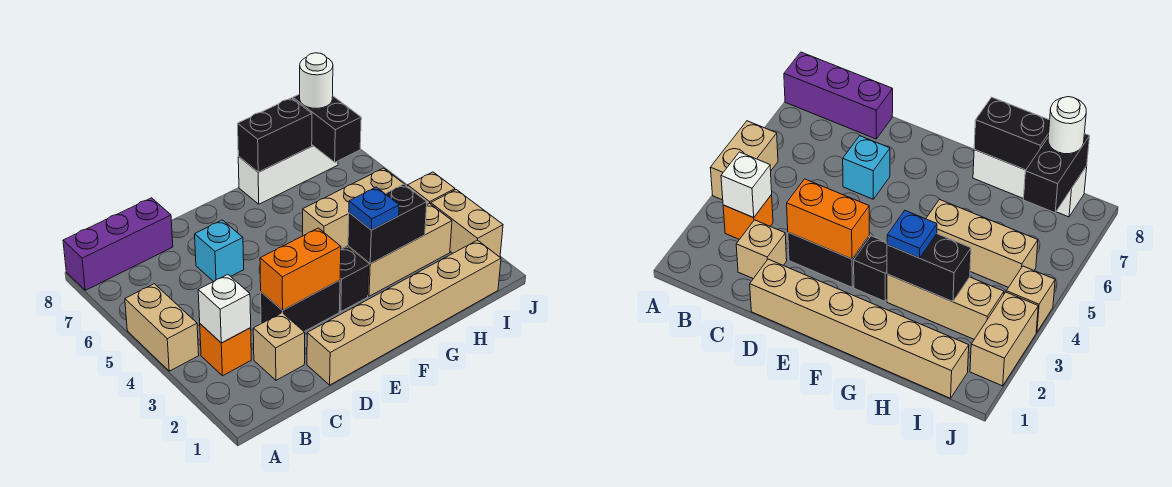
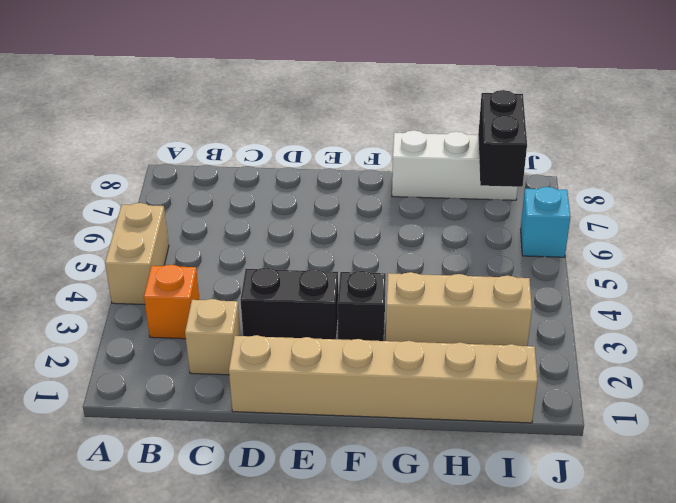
cyan 1x1 brick [521,187,570,257] -> cyan 1x1 brick moved to [195,220,244,282]
none -> purple 1x3 brick [63,198,173,290]
none -> tan 1x3 brick [303,168,404,249]
none -> tan 1x2 brick [431,190,503,257]

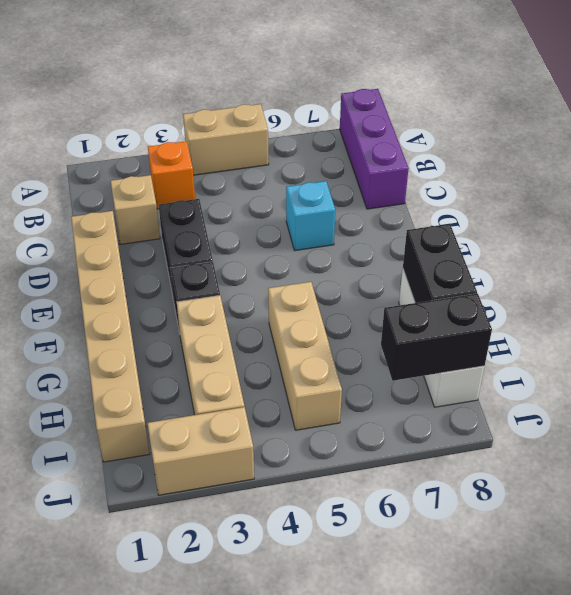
none -> tan 1x1 brick [407,172,455,204]
none -> white 1x1 brick [198,274,251,343]
none -> orange 1x2 brick [260,228,341,310]

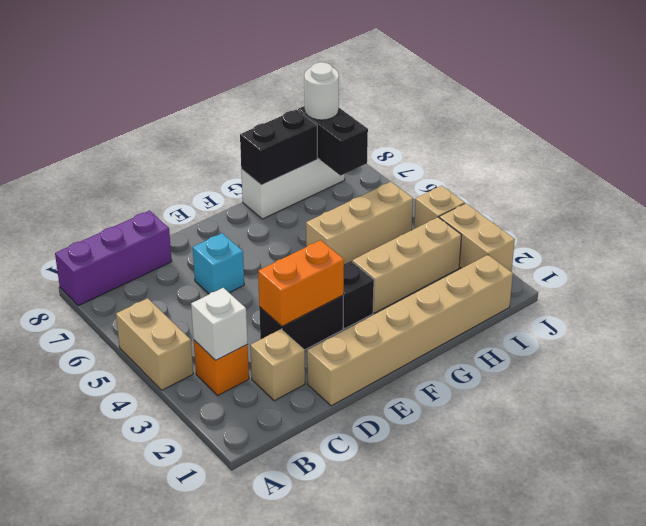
none -> black 1x2 brick [348,184,427,264]
none -> blue 1x1 plate [349,187,399,230]

